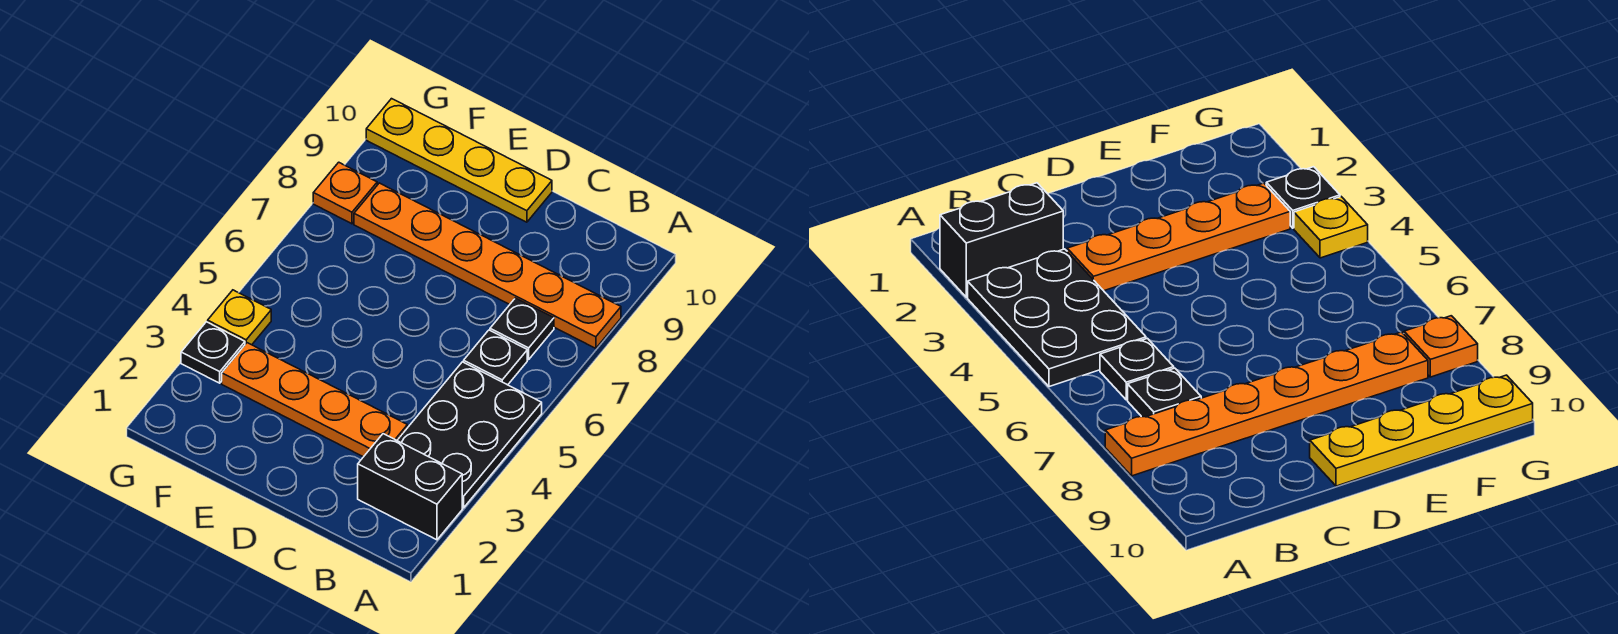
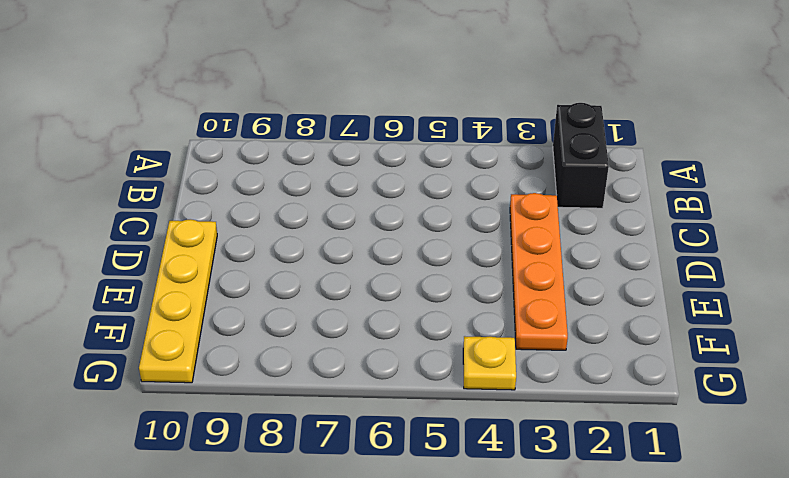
none -> black 2x3 plate [397,362,542,508]
none -> orange 1x6 plate [354,183,621,348]

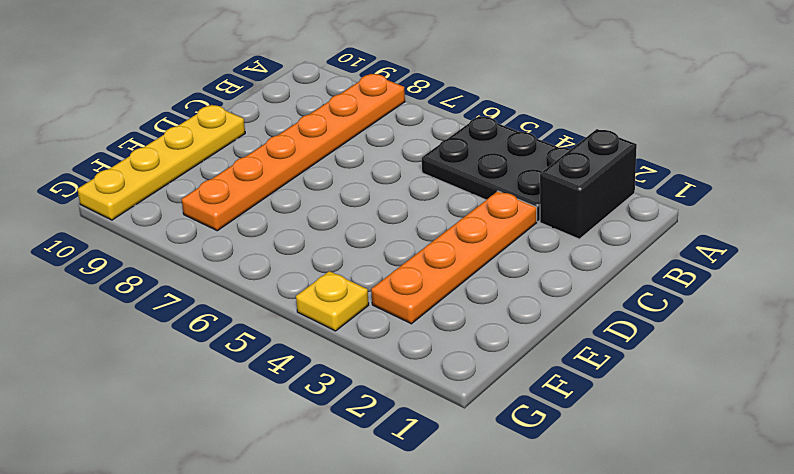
none -> black 1x1 plate [464,330,527,385]
none -> black 1x1 plate [490,298,554,359]

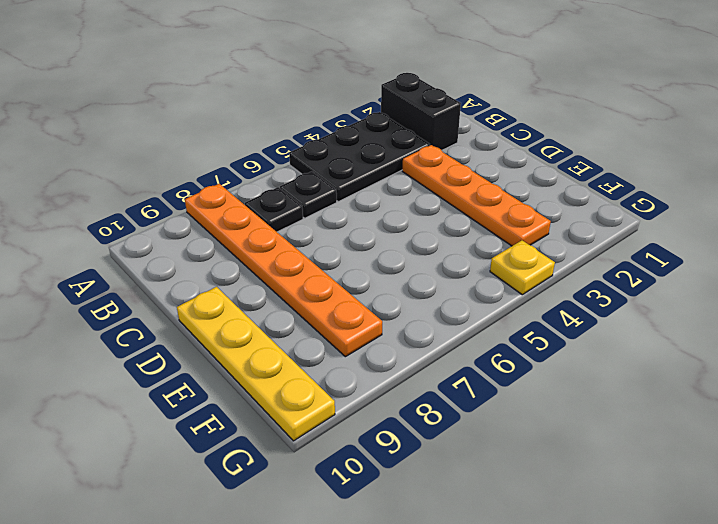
none -> black 1x1 plate [181,322,245,383]
none -> orange 1x1 plate [313,162,377,224]

